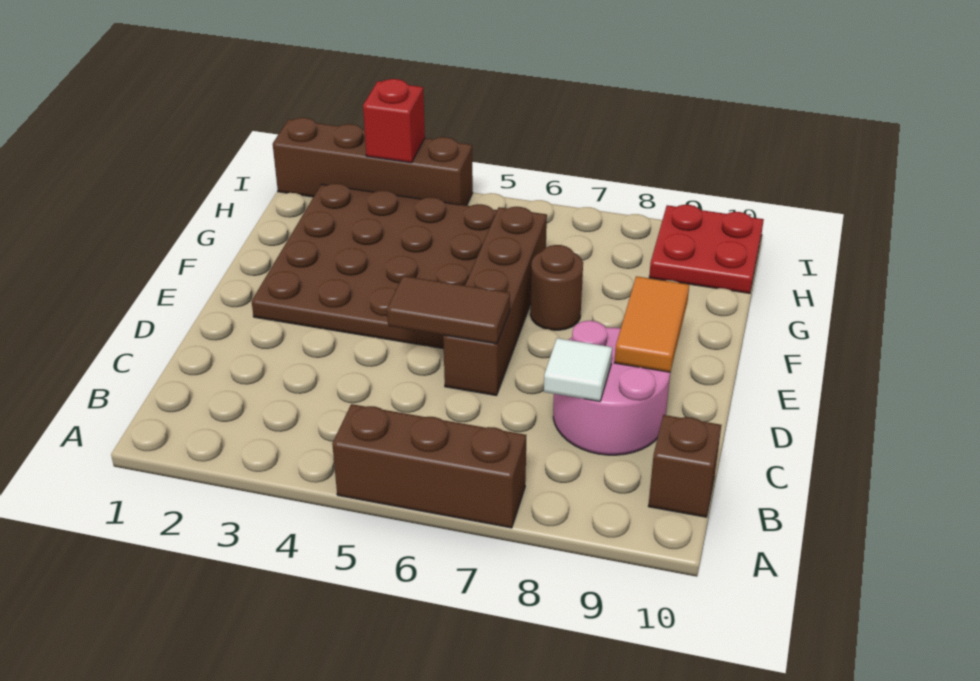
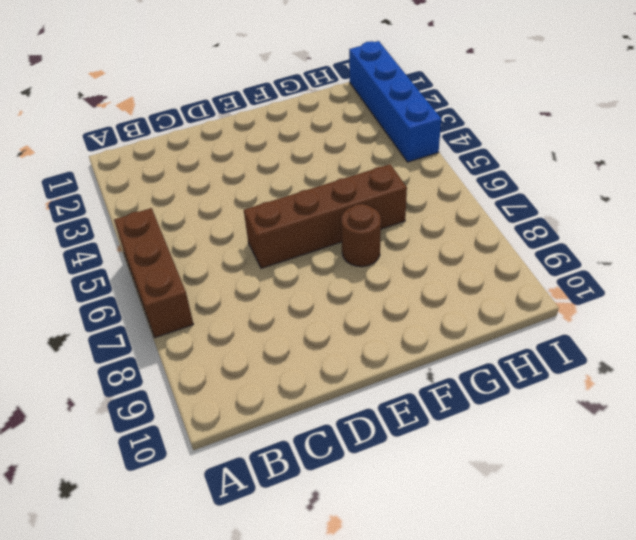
blue 1x4 brick [349,41,441,162] -> brown 1x4 brick [273,118,473,206]
none -> brown 1x1 brick [648,415,721,517]
none -> pink 2x2 round brick [553,321,670,455]
none -> brown 4x4 plate [252,183,497,349]

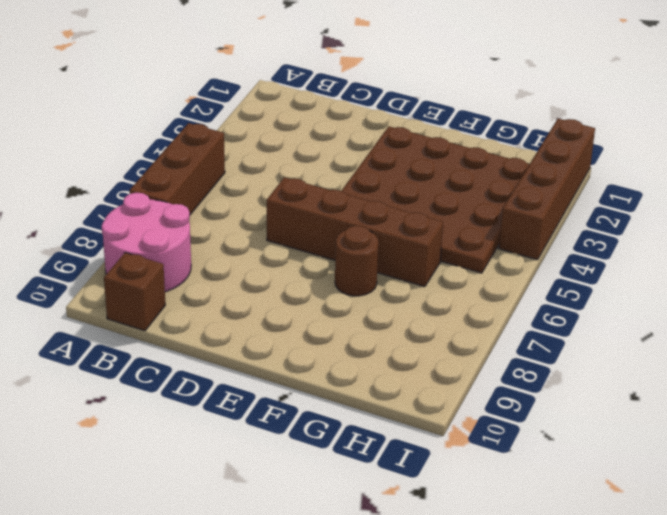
pink 2x2 round brick [102,193,191,292] -> pink 2x2 round brick moved to [553,321,670,455]
none -> red 2x2 plate [649,205,764,293]
none -> white 1x1 tile [544,338,612,401]
none -> brown 1x2 tile [387,276,510,344]

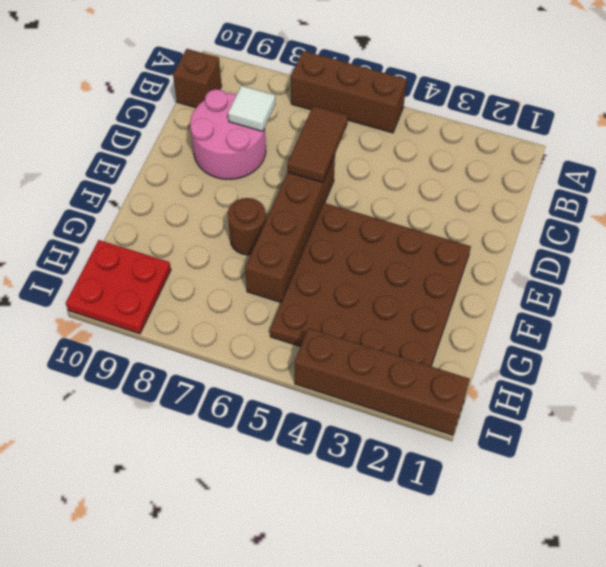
brown 1x2 tile [287,106,348,182] -> brown 1x2 tile turned to [387,276,510,344]
none -> orange 1x2 tile [615,276,689,372]
none -> red 1x1 brick [363,79,425,163]

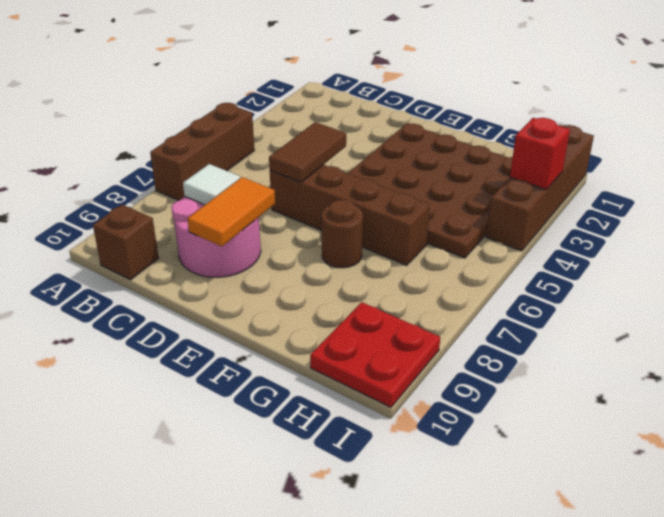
orange 1x2 tile [187,177,275,246] -> orange 1x2 tile turned to [615,276,689,372]

